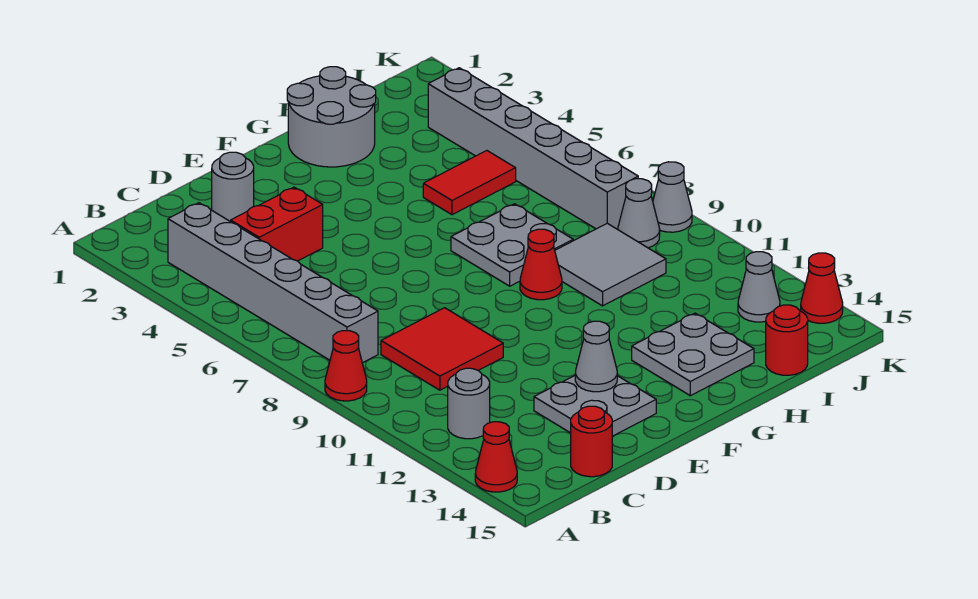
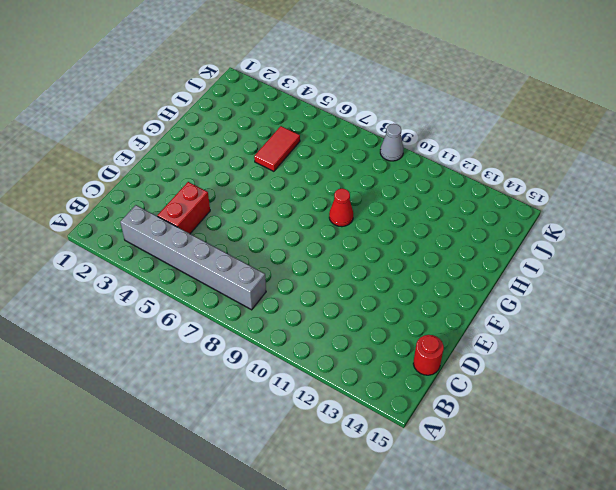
none -> red 1x1 cone [325,331,367,401]
none -> red 1x1 cone [475,422,517,492]
none -> grey 1x1 round brick [448,368,490,439]

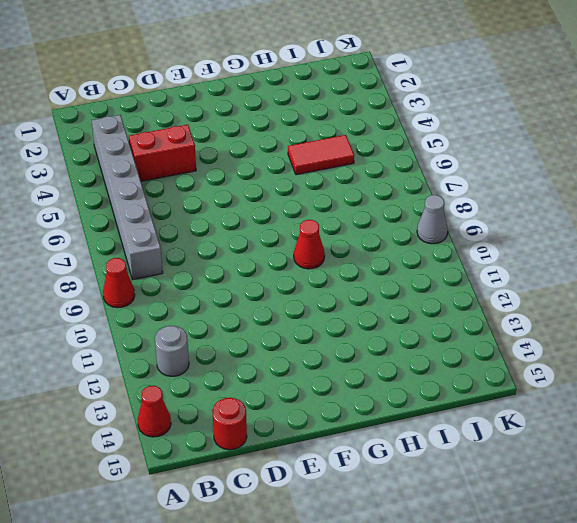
none -> red 2x2 tile [381,308,503,390]
none -> grey 1x1 round brick [212,152,254,222]
none -> grey 2x2 plate [534,376,656,436]

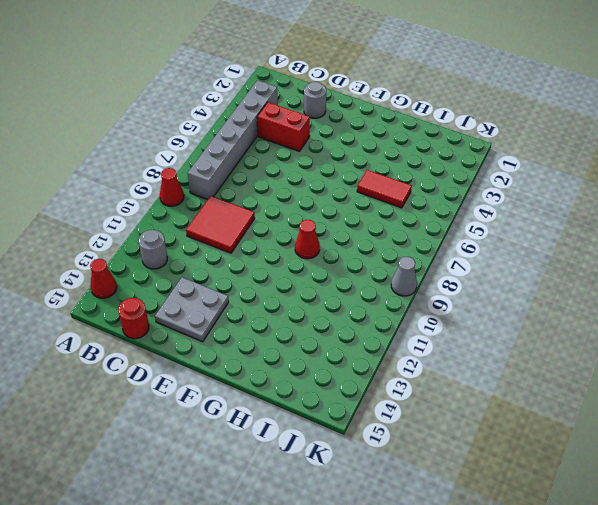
none -> grey 2x2 round brick [287,67,376,167]
none -> grey 2x2 plate [451,204,573,286]
none -> grey 2x2 plate [632,313,754,396]

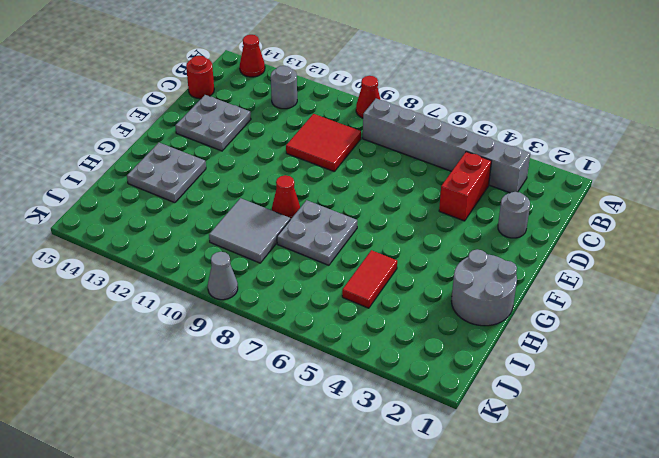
none -> red 1x1 round brick [766,305,808,375]
none -> grey 1x6 brick [428,68,638,229]
none -> grey 1x1 cone [618,179,660,248]

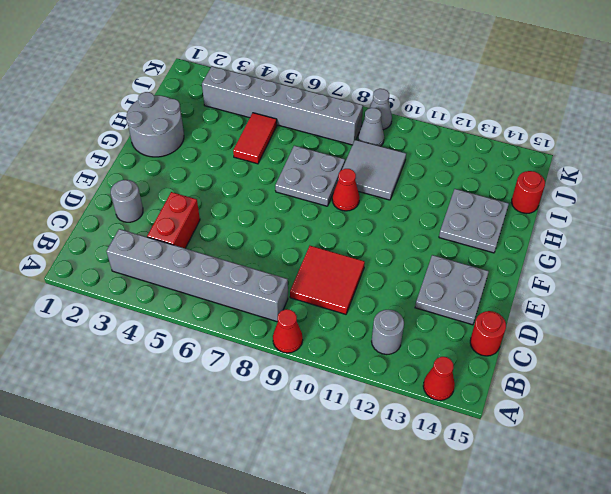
none -> grey 1x1 cone [738,252,780,322]
none -> red 1x1 cone [801,253,843,323]
none -> grey 1x1 cone [575,321,617,392]

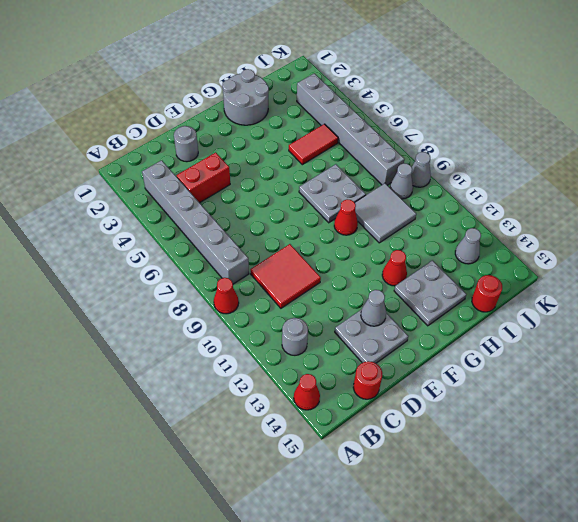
red 1x1 cone [382,250,407,286] -> red 1x1 cone moved to [801,253,843,323]

